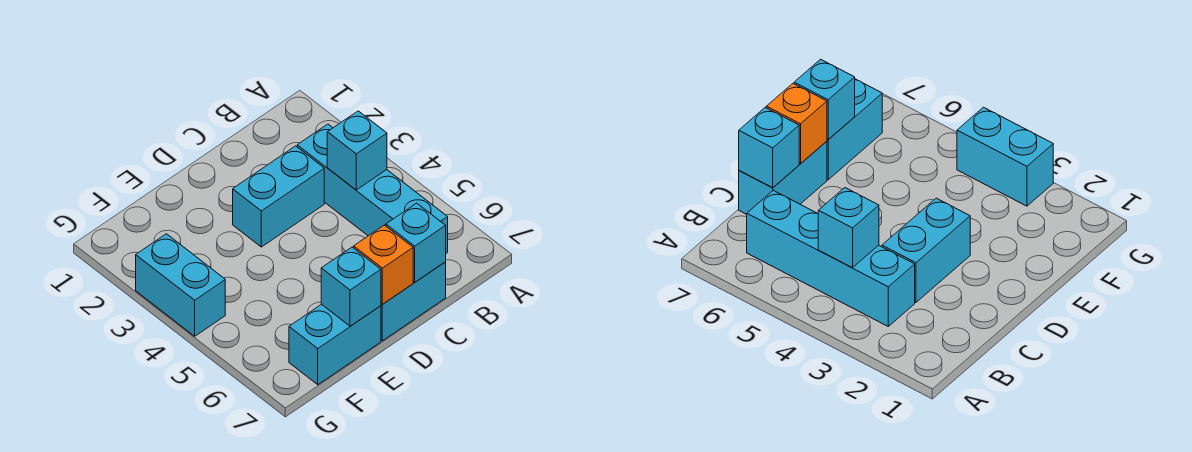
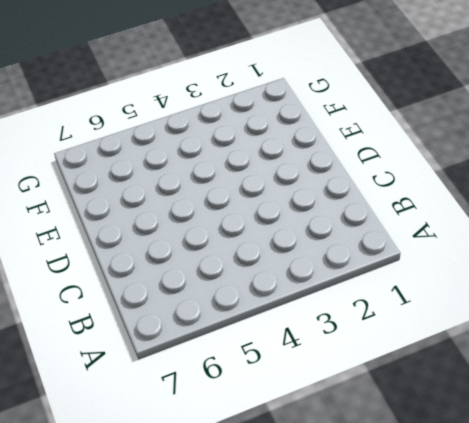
none -> cyan 1x4 brick [297,124,448,253]
none -> cyan 1x2 brick [233,146,324,247]

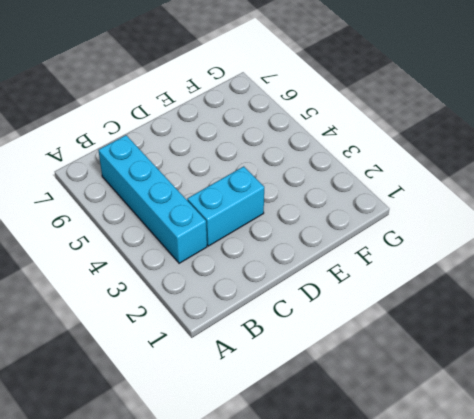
none -> cyan 1x2 brick [381,262,446,341]
none -> cyan 1x2 brick [289,304,381,385]

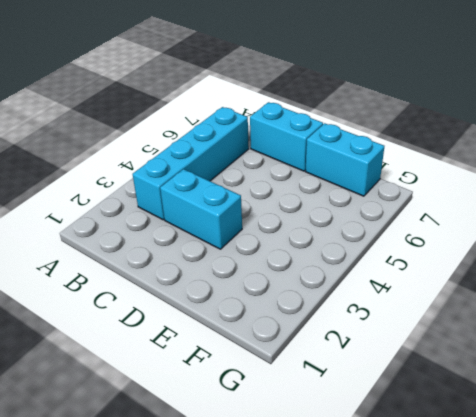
none -> cyan 1x2 brick [136,234,225,336]
none -> cyan 1x1 brick [327,111,387,190]

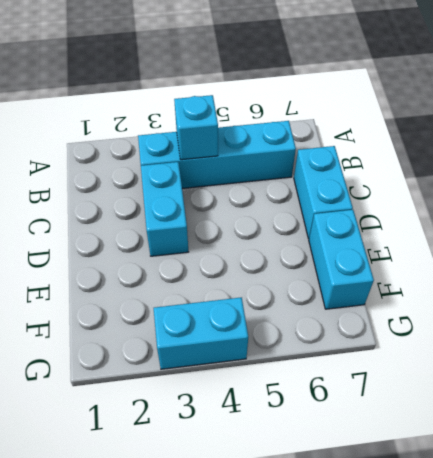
none -> cyan 1x1 brick [386,203,446,282]
none -> orange 1x1 brick [354,225,413,304]

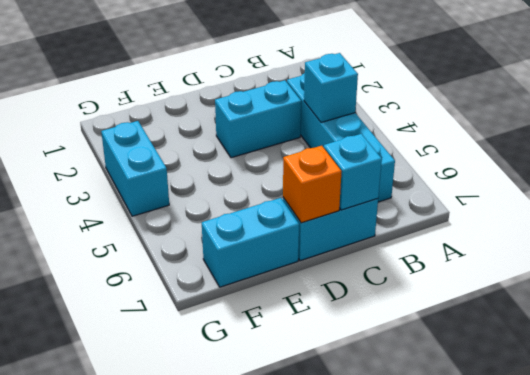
none -> cyan 1x1 brick [321,247,381,326]

